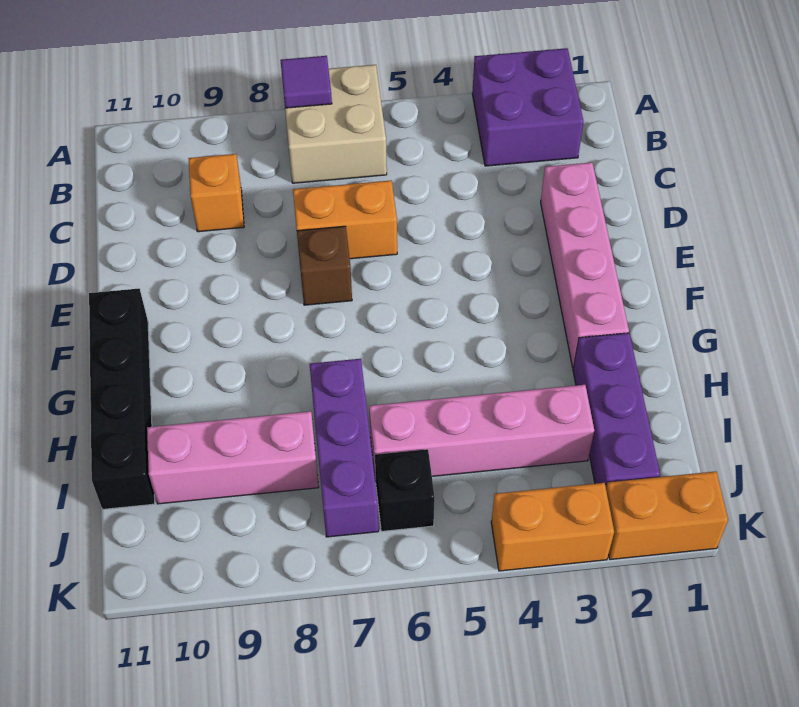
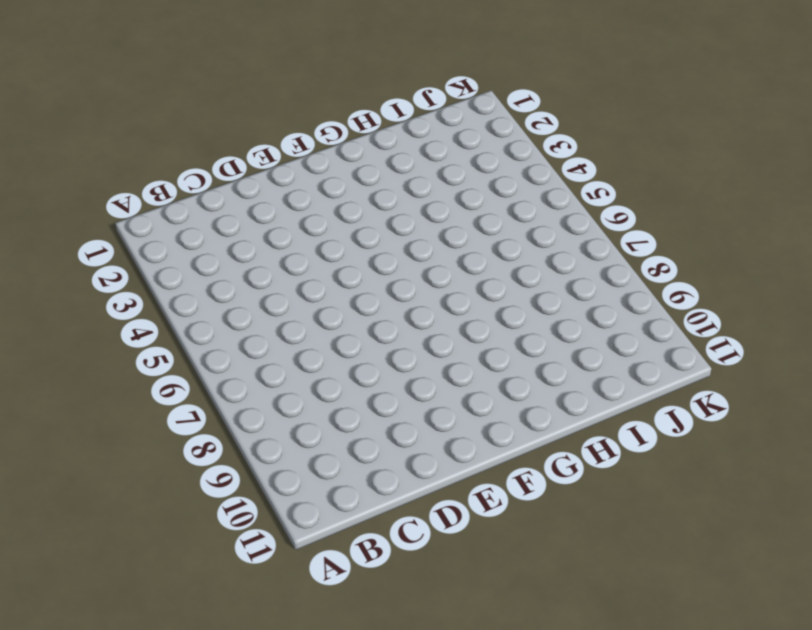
none -> purple 2x2 brick [472,48,583,166]
none -> tan 2x2 brick [285,65,387,183]
none -> orange 1x1 brick [188,154,244,232]

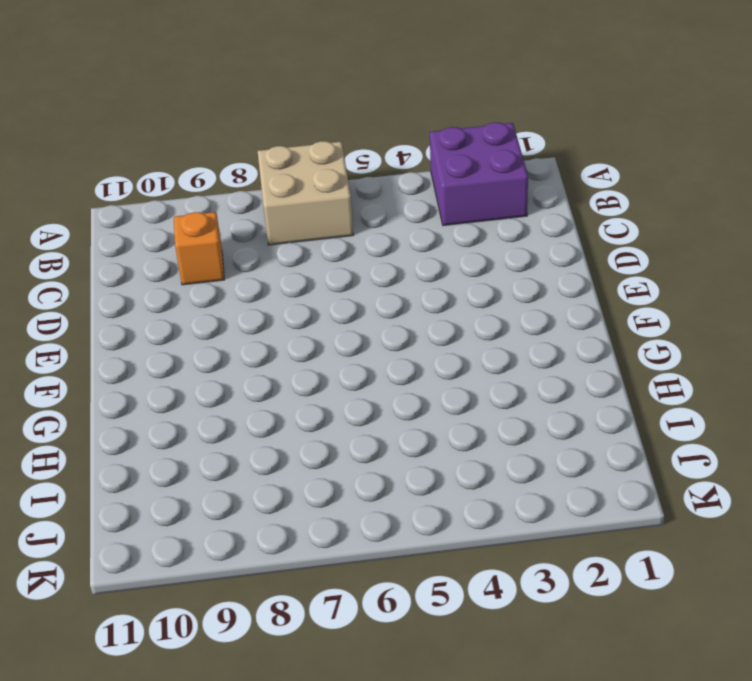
none -> pink 1x4 brick [541,162,629,367]
none -> orange 1x2 brick [293,181,397,259]
none -> brown 1x1 brick [297,226,352,305]

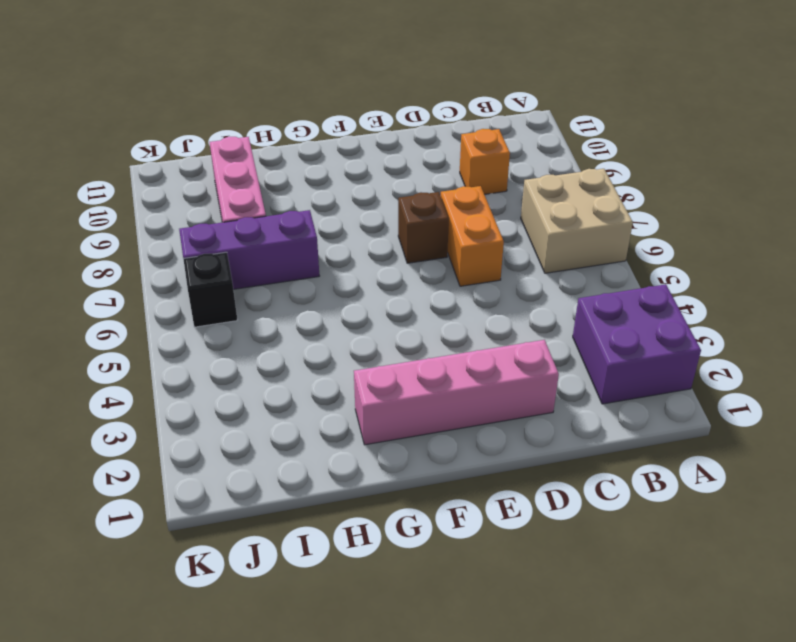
none -> black 1x4 brick [89,289,155,509]
none -> purple 1x3 brick [573,333,660,487]
none -> pink 1x4 brick [369,385,594,481]

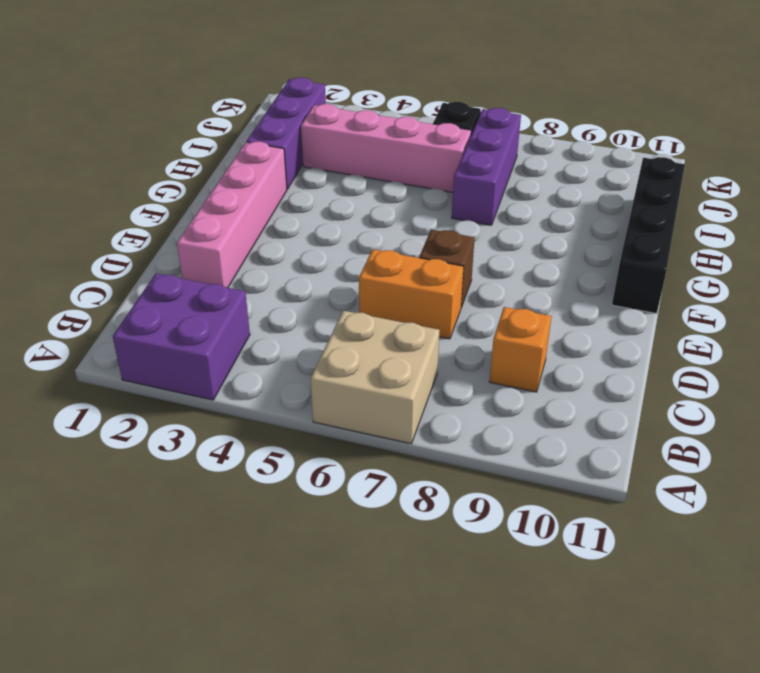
none -> pink 1x3 brick [147,411,319,504]
none -> orange 1x2 brick [606,471,728,560]
none -> orange 1x2 brick [491,483,614,571]

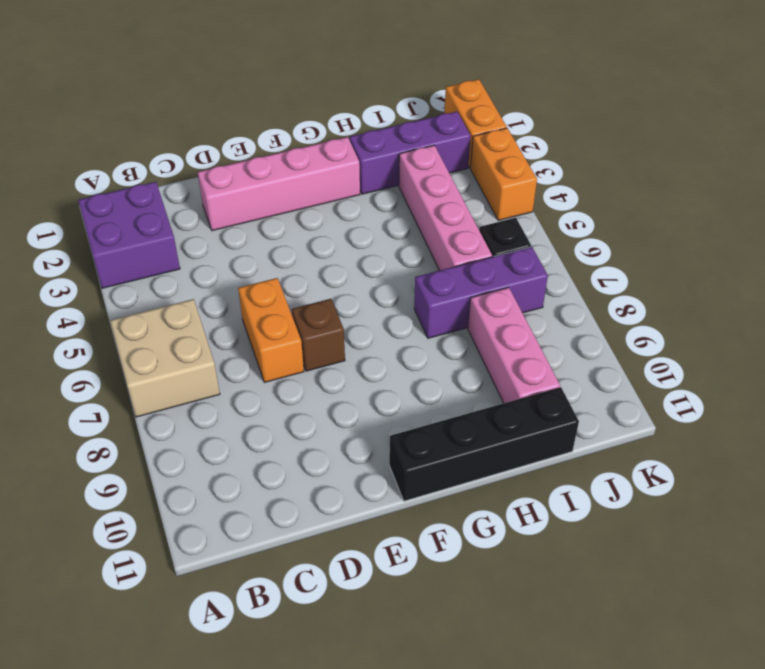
none -> orange 1x1 brick [188,154,244,232]
none -> purple 1x1 tile [280,56,332,108]

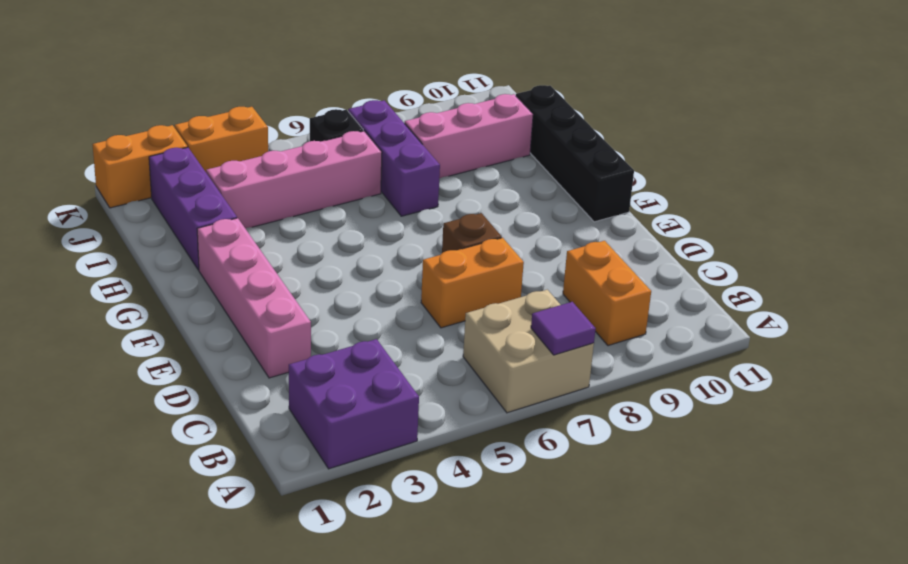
orange 1x2 brick [563,241,651,346] -> orange 1x1 brick [188,154,244,232]

